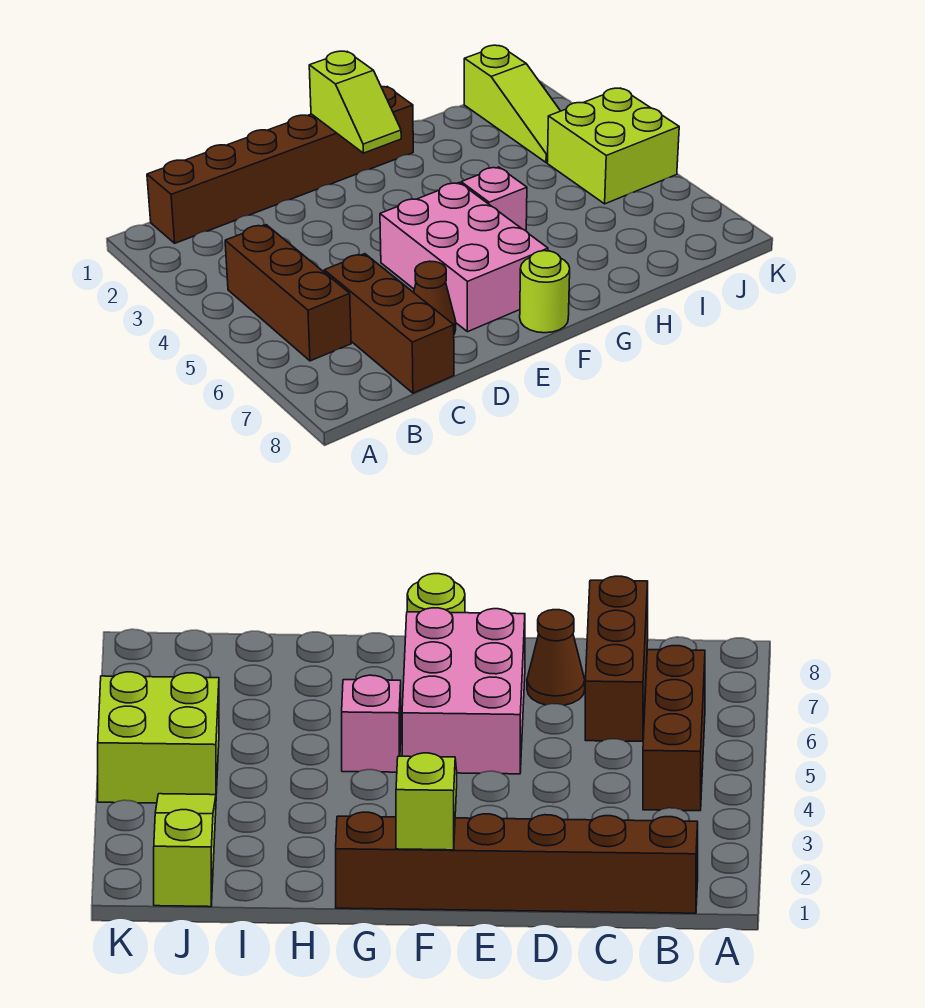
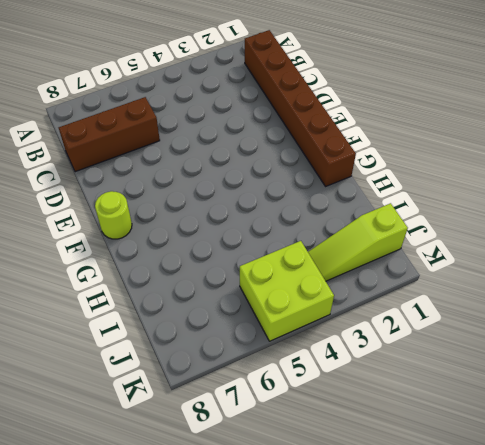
none -> brown 1x3 brick [225,225,351,361]
none -> brown 1x1 cone [414,261,456,334]

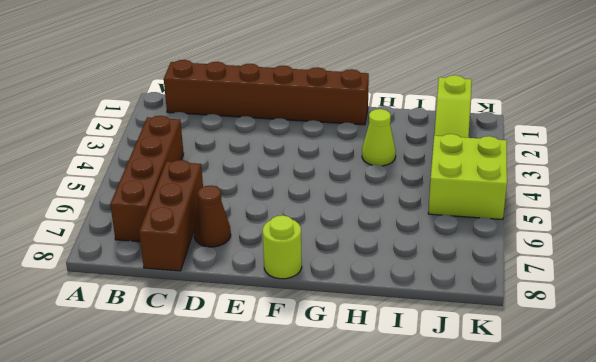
brown 1x4 brick [110,116,184,242] -> brown 1x3 brick [225,225,351,361]
lime 1x1 cone [362,109,396,166] -> none
none -> pink 2x3 brick [380,183,548,332]
none -> pink 1x1 brick [461,167,527,231]

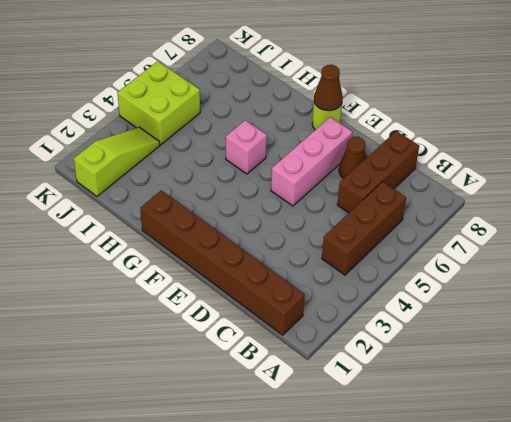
pink 1x3 brick [271,117,352,206] -> pink 2x3 brick [380,183,548,332]
brown 1x1 cone [314,65,343,111] -> none
none -> lime 1x2 slope [309,51,401,153]

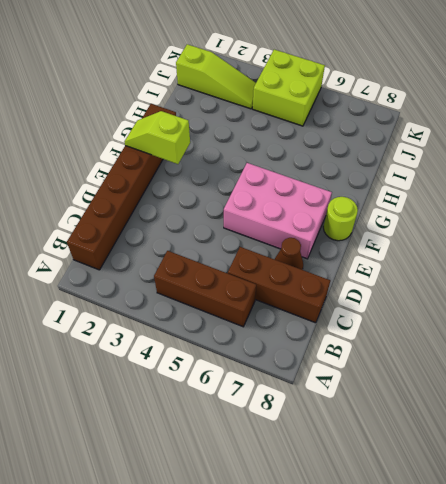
lime 1x2 slope [124,111,190,164] -> lime 1x2 slope turned to [309,51,401,153]
none -> pink 1x1 brick [461,167,527,231]

